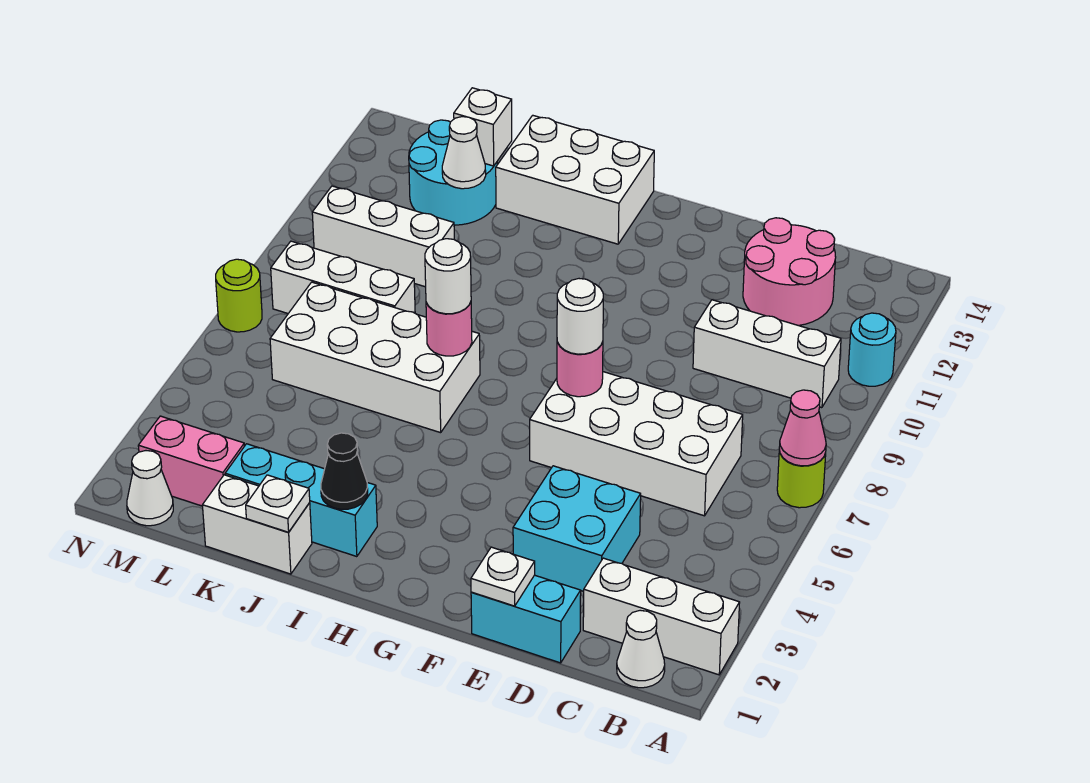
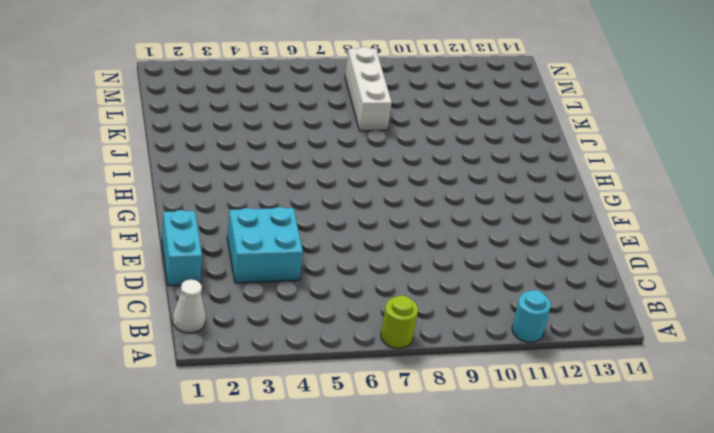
none -> white 1x3 brick [583,558,740,675]
none -> white 1x3 brick [693,300,841,408]
none -> white 2x4 brick [530,372,743,516]

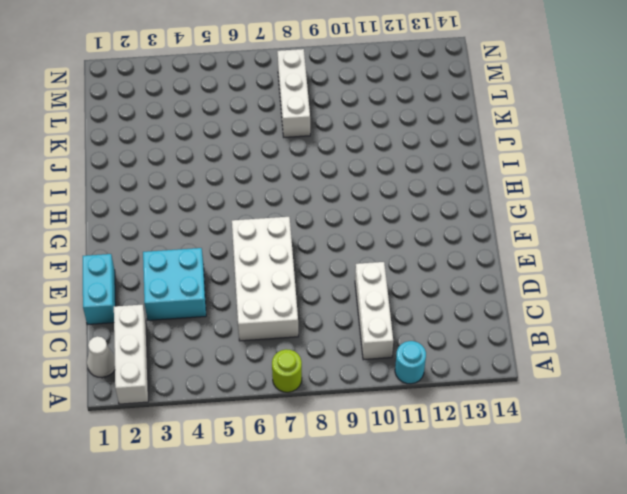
none -> pink 2x2 round brick [743,218,836,326]
none -> white 2x3 brick [496,115,654,244]
none -> cyan 1x3 brick [225,444,377,557]

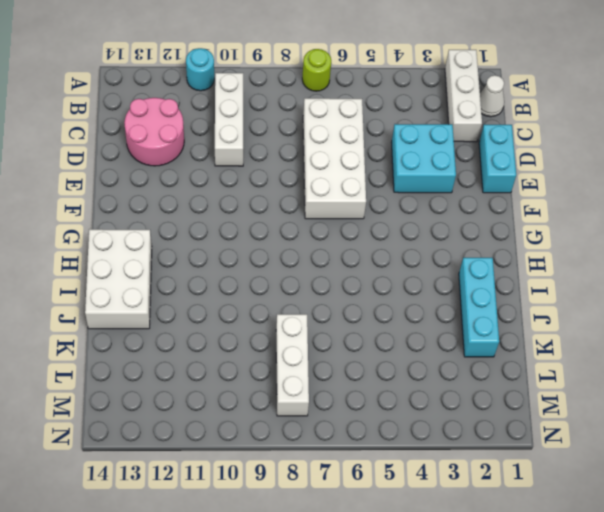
none -> white 2x4 brick [270,282,480,433]
none -> white 1x2 brick [202,475,312,574]
none -> white 1x3 brick [312,186,454,287]

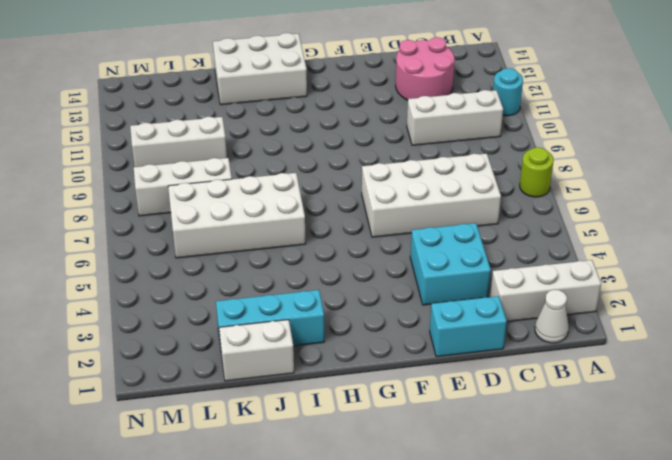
none -> cyan 2x2 round brick [409,120,497,225]
none -> pink 1x2 brick [138,416,244,506]
none -> white 1x1 cone [127,451,173,526]

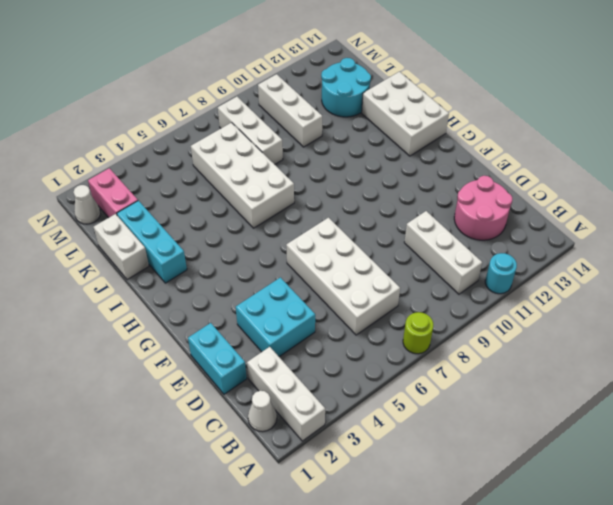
none -> lime 1x1 round brick [216,259,262,332]
none -> pink 1x1 cone [779,390,826,466]
none -> white 1x1 plate [471,547,535,606]

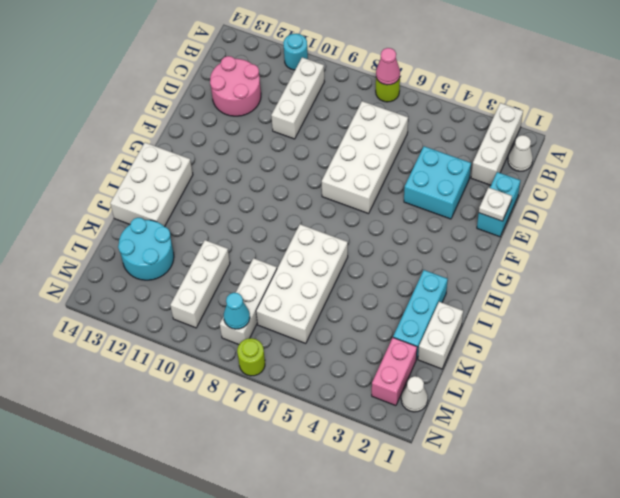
cyan 1x1 cone [224,293,250,329] -> none
none -> pink 1x1 round brick [557,342,603,397]
none -> black 1x1 cone [321,433,368,509]
none -> pink 1x1 round brick [426,302,472,356]

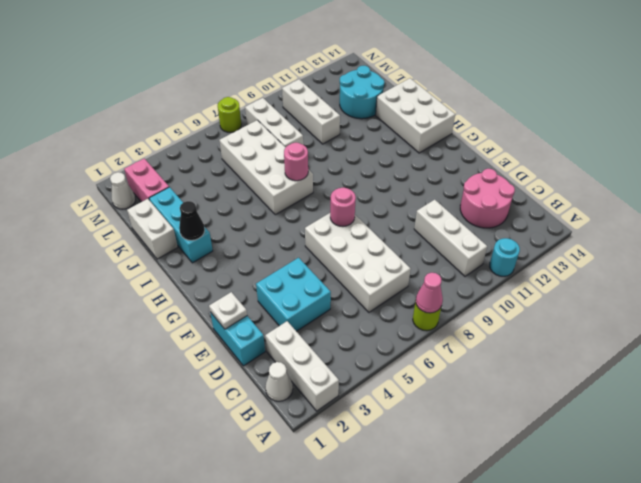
none -> white 1x1 plate [246,475,310,532]
none -> white 1x1 cone [442,117,486,189]
none -> white 1x1 brick [454,88,512,166]

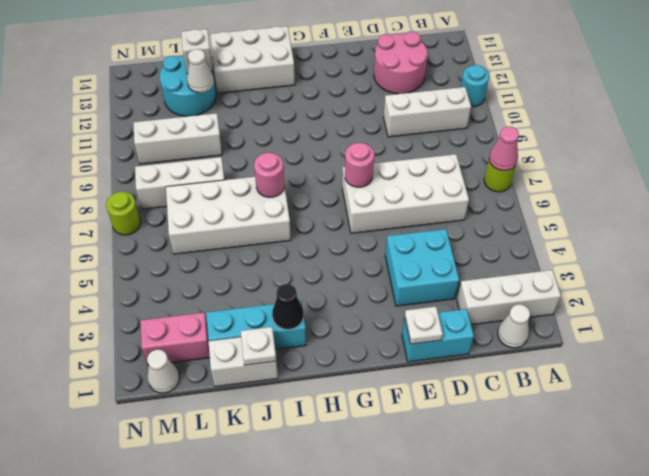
none -> white 1x1 round brick [557,279,603,354]
none -> white 1x1 round brick [425,239,471,314]

